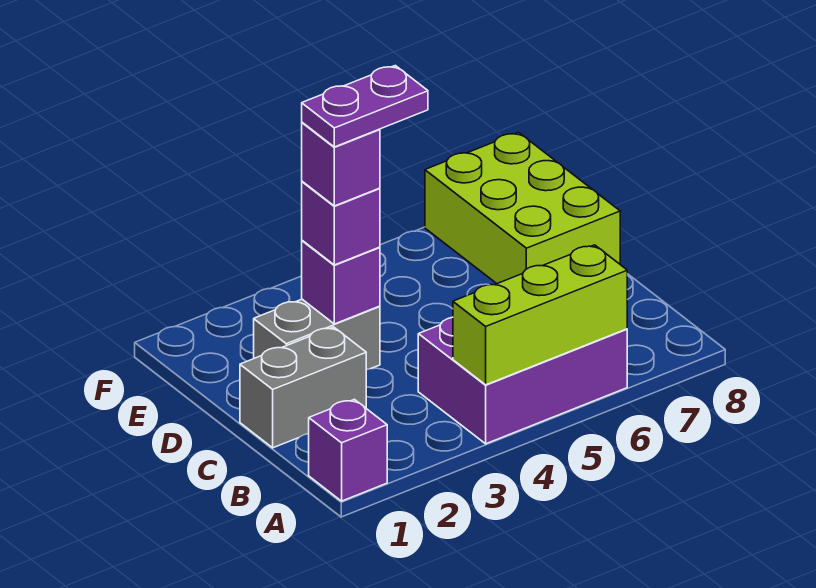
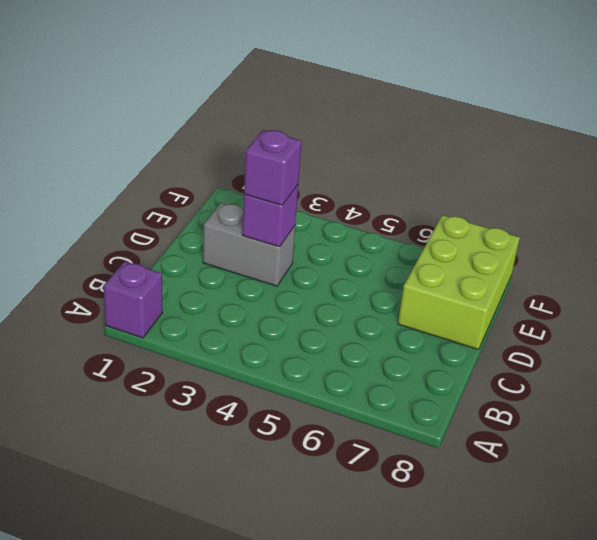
none -> purple 2x3 brick [418,317,627,444]
none -> grey 1x2 brick [240,327,366,448]

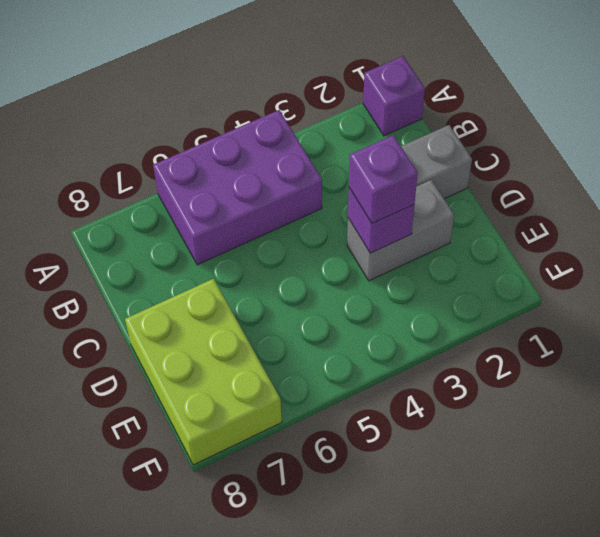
none -> lime 1x3 brick [453,245,627,385]
none -> purple 1x1 brick [302,123,380,206]

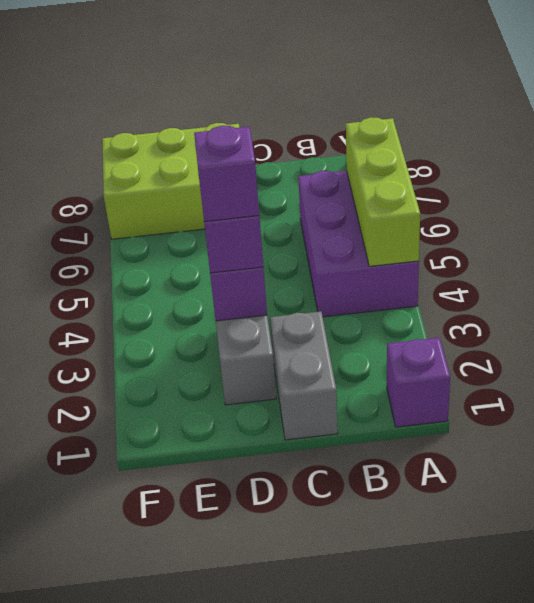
none -> purple 1x2 plate [302,66,428,147]

